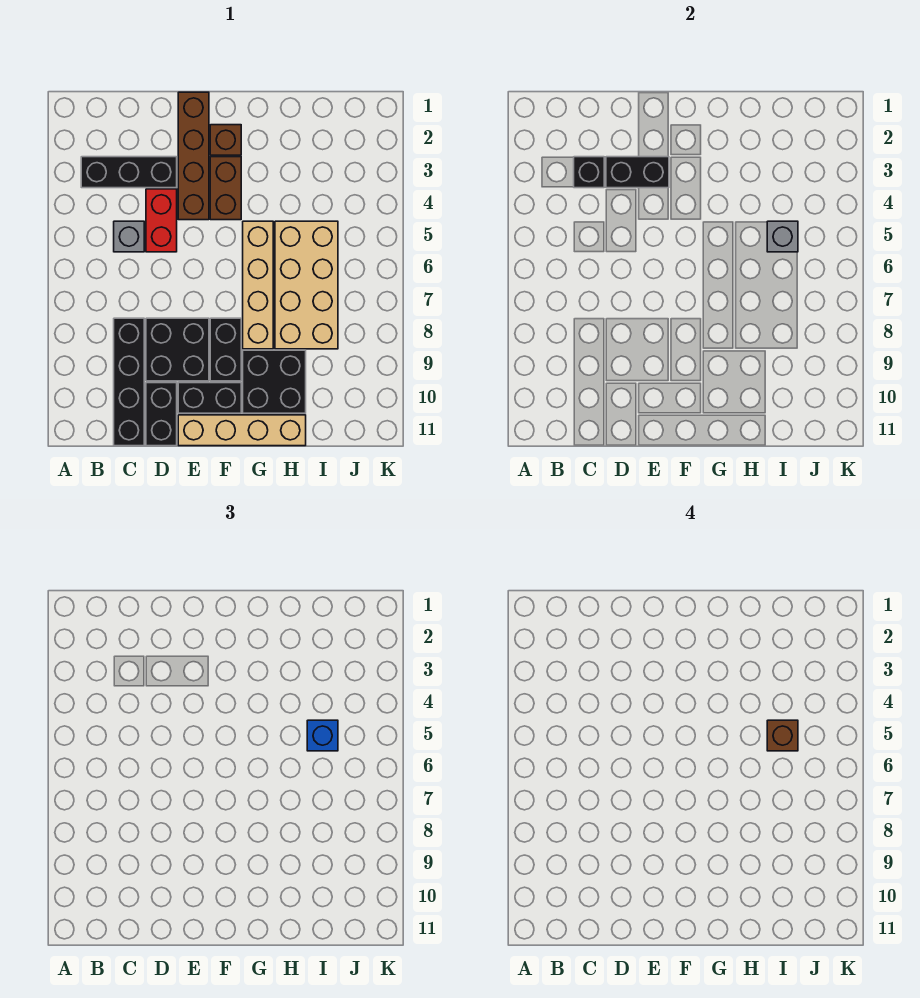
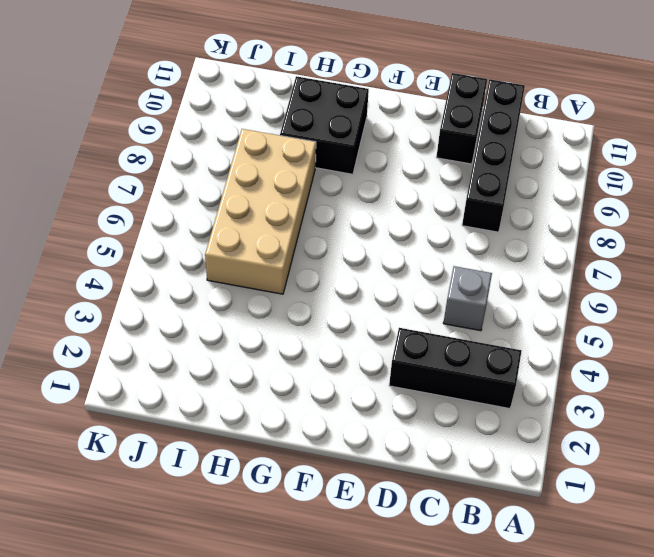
none -> red 1x2 brick [146,189,177,252]
none -> black 2x2 brick [146,318,209,381]
none -> brown 1x4 brick [178,92,209,220]

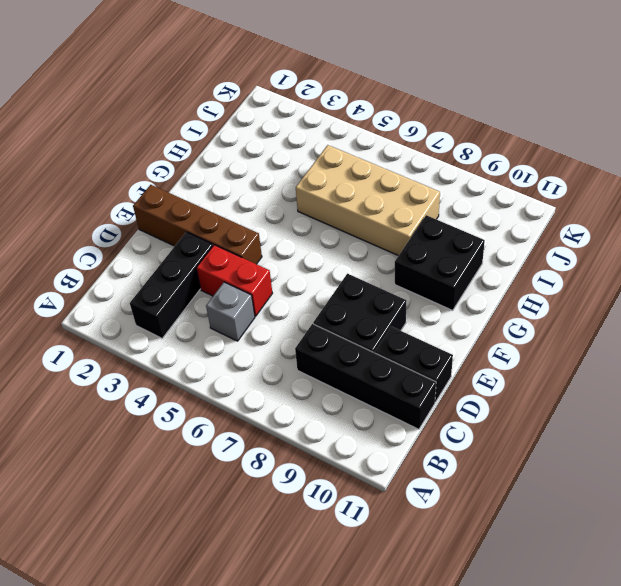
none -> black 1x2 brick [178,383,241,413]
none -> tan 1x4 brick [178,415,306,446]
none -> brown 1x1 brick [210,125,241,155]

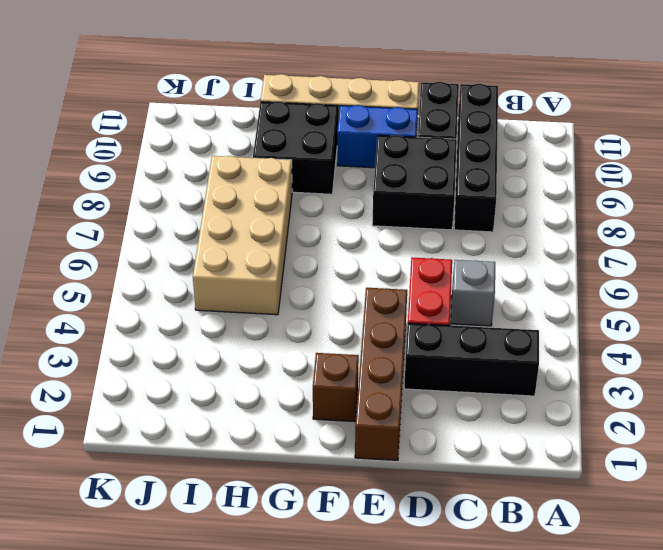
blue 1x2 brick [337,105,418,168] -> black 1x2 brick [178,383,241,413]
none -> brown 1x2 brick [210,157,241,220]
none -> black 1x2 brick [210,318,241,381]
none -> tan 1x4 brick [243,221,273,349]

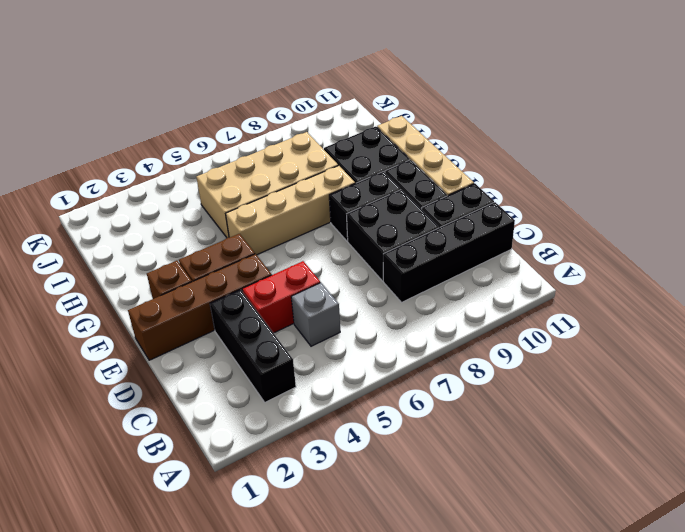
none -> black 1x1 brick [574,157,604,188]
none -> black 1x2 brick [606,157,669,188]
none -> grey 1x1 brick [767,221,798,252]

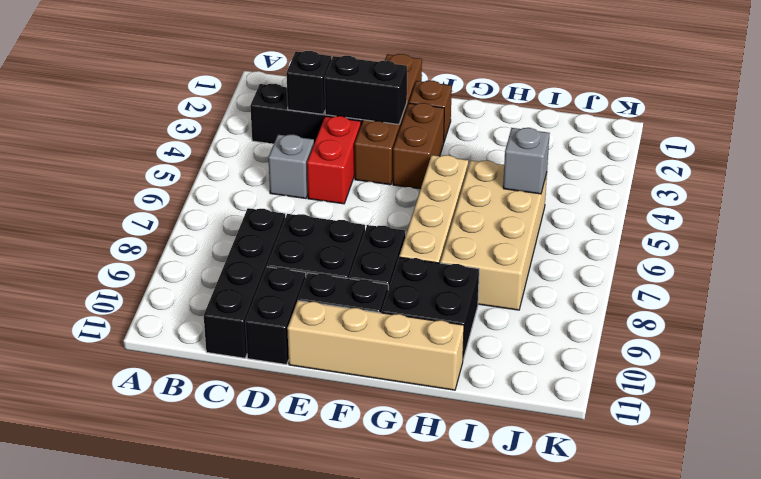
none -> blue 1x1 brick [307,720,338,751]
none -> brown 1x1 brick [767,720,798,751]

